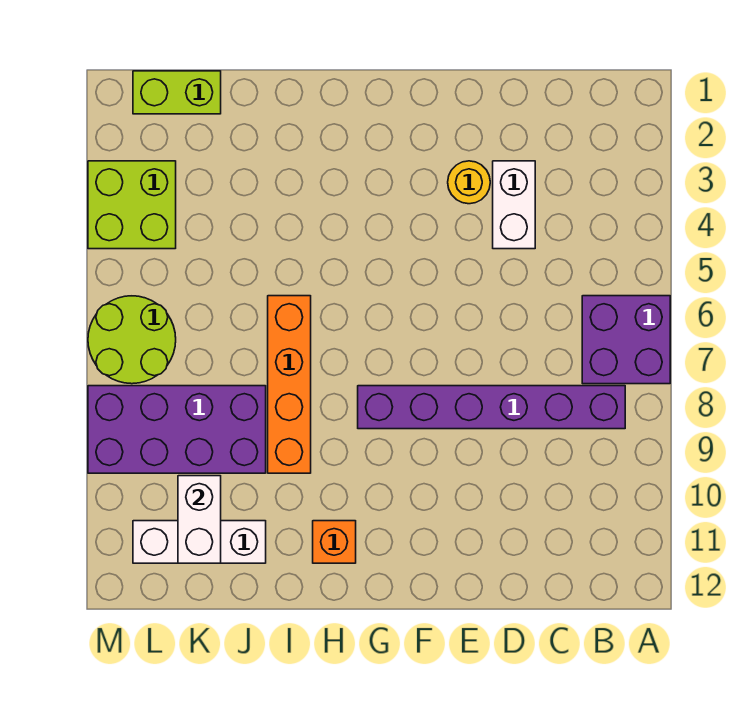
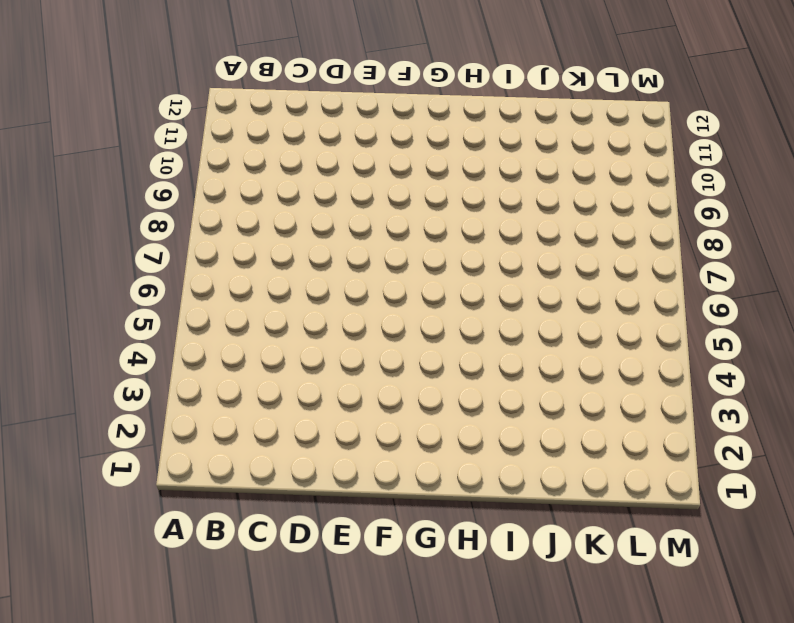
none -> purple 2x2 brick [582,296,670,384]
none -> purple 1x6 brick [358,386,625,429]
none -> white 1x2 brick [493,161,535,249]

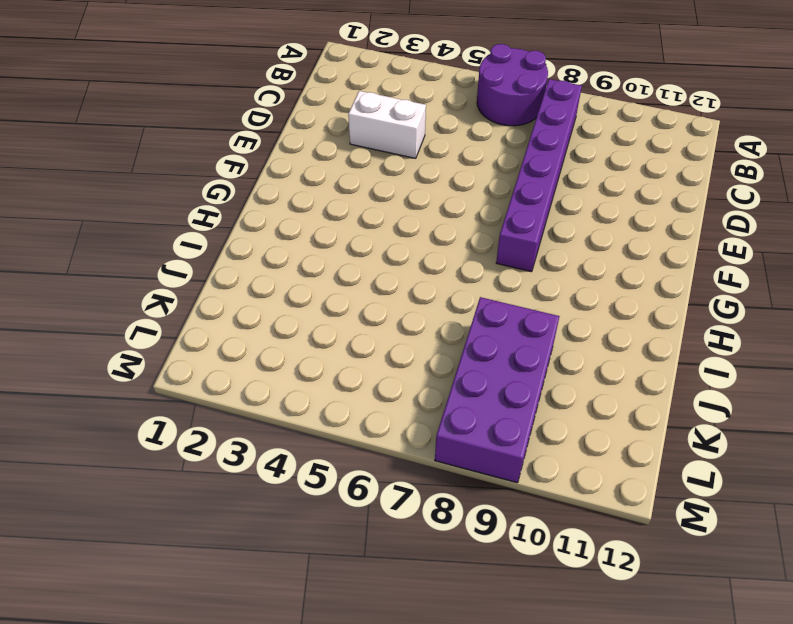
purple 2x2 round brick [477,44,548,126] -> purple 2x2 brick [582,296,670,384]
none -> yellow 1x1 round brick [448,161,490,204]
none -> orange 1x1 brick [313,521,356,563]
none -> orange 1x4 brick [268,296,311,473]

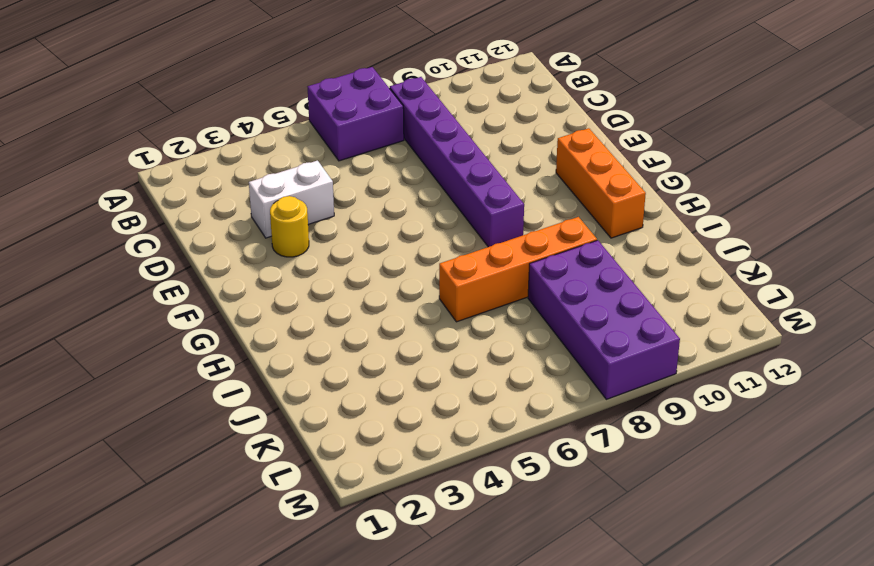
orange 1x3 brick [556,128,646,238] -> orange 1x1 brick [313,521,356,563]
none -> white 1x3 brick [133,521,266,563]
none -> lime 1x2 brick [133,71,221,114]
none -> lime 2x2 brick [88,161,176,249]

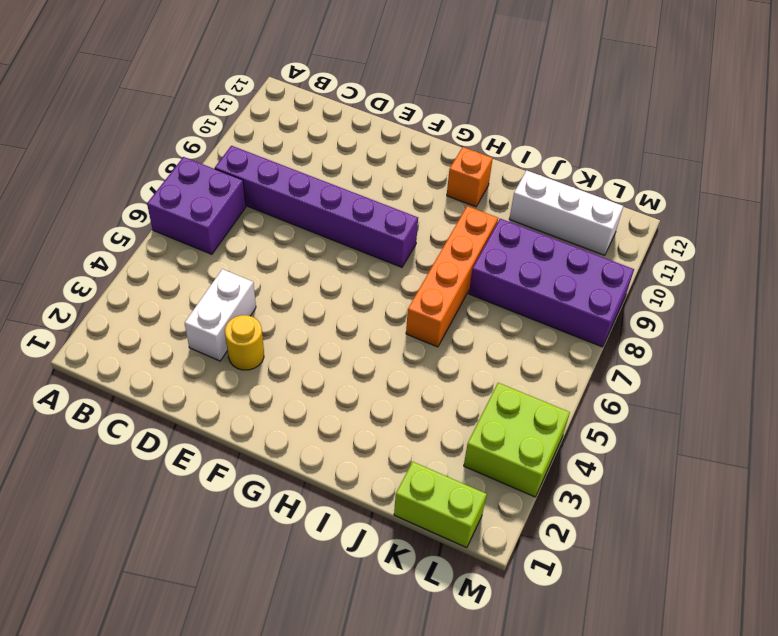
none -> lime 2x2 round brick [88,296,176,384]
none -> white 1x2 brick [178,476,221,563]

